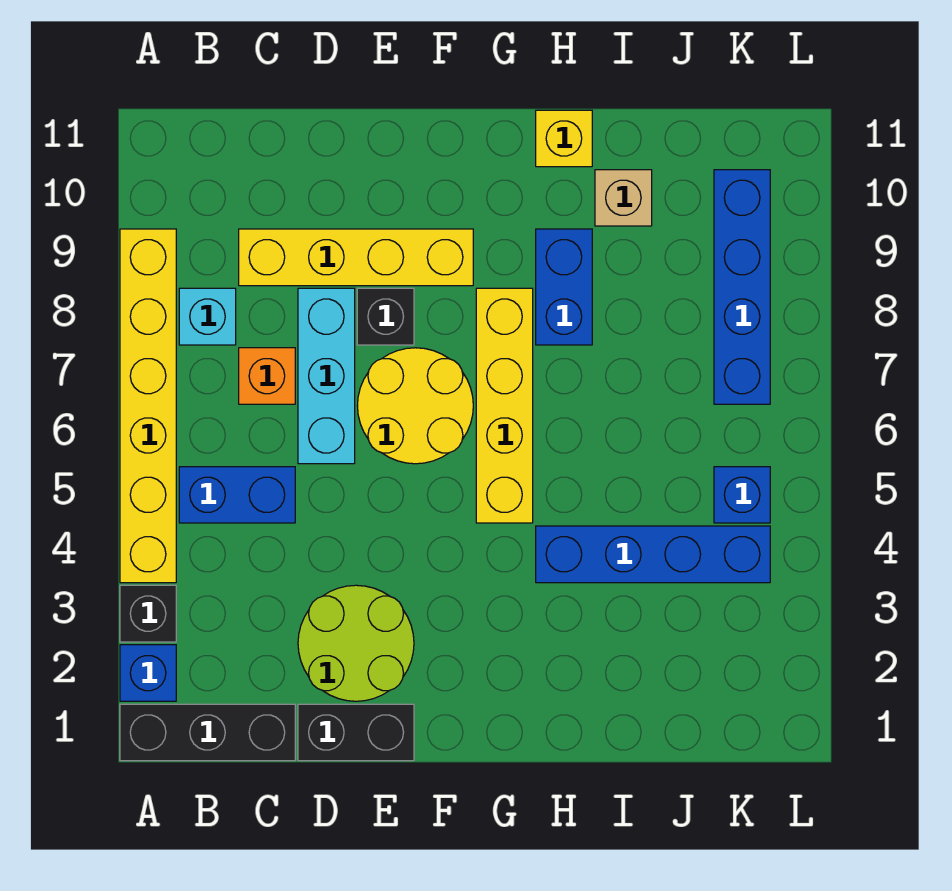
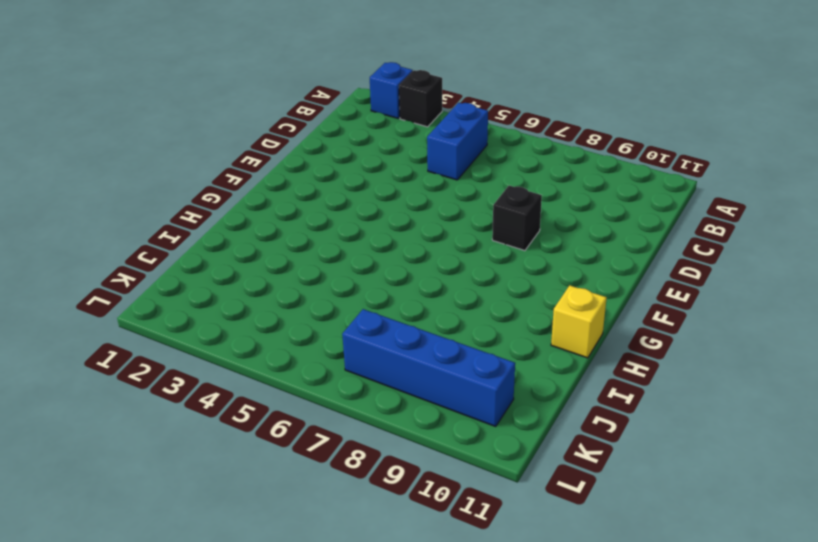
none -> black 1x3 brick [120,704,295,761]
none -> yellow 1x6 brick [120,229,176,583]
none -> cyan 1x1 brick [179,288,236,345]

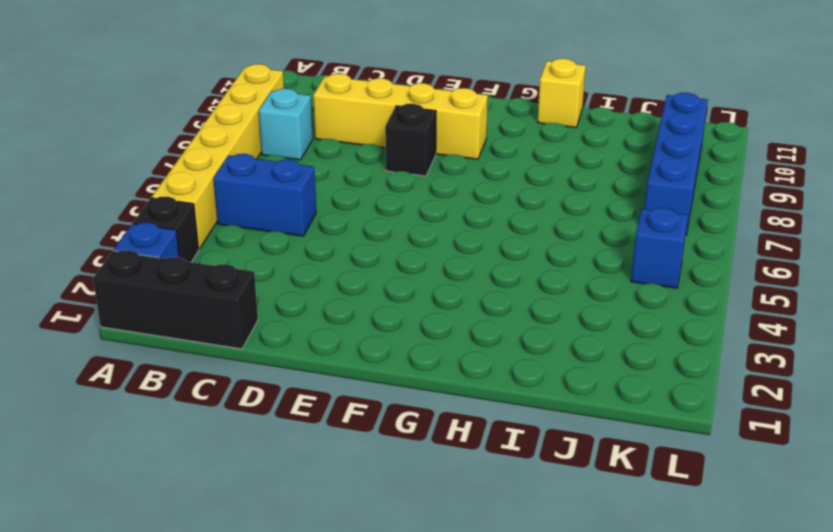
none -> orange 1x1 brick [239,348,295,404]
none -> black 1x2 brick [298,704,414,761]
none -> lime 2x2 round brick [298,585,414,701]

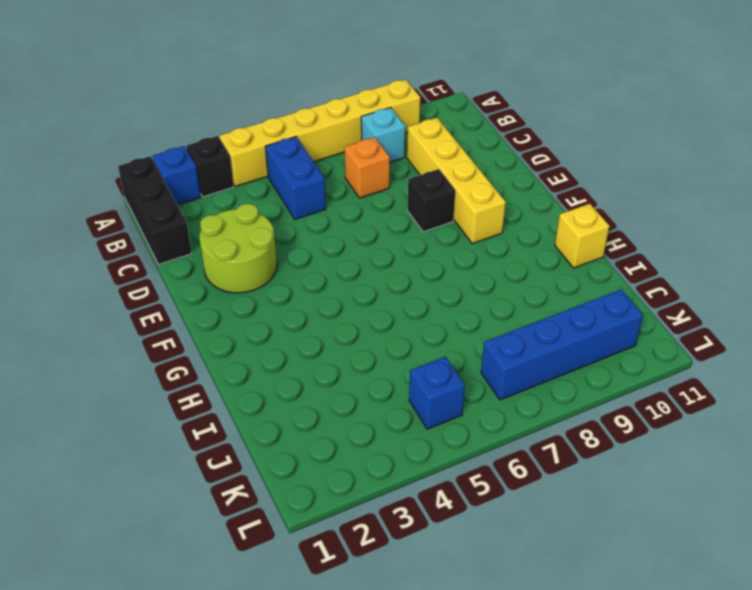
none -> black 1x2 brick [298,704,414,761]
none -> cyan 1x3 brick [298,288,355,464]
none -> yellow 2x2 round brick [357,348,473,464]

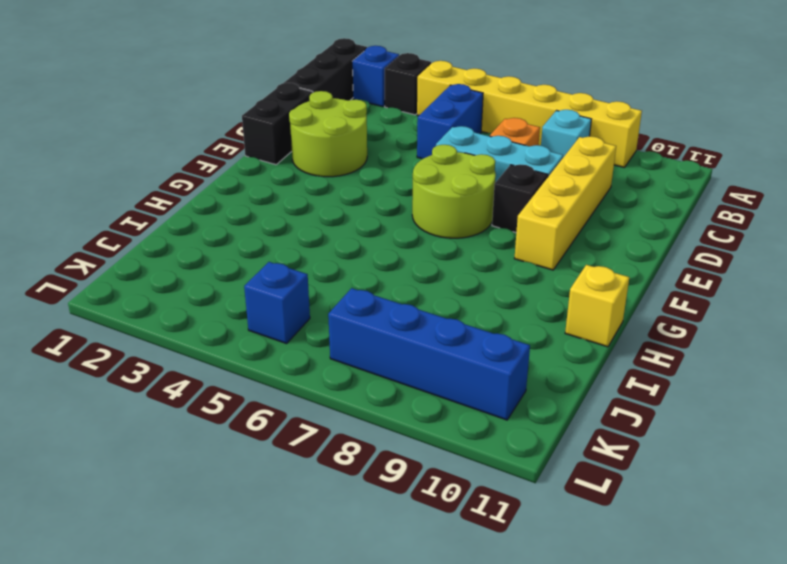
lime 2x2 round brick [412,145,496,238] -> yellow 2x2 round brick [357,348,473,464]
none -> yellow 1x4 brick [476,288,533,523]
none -> blue 1x4 brick [536,526,770,583]
none -> blue 1x2 brick [536,229,592,345]

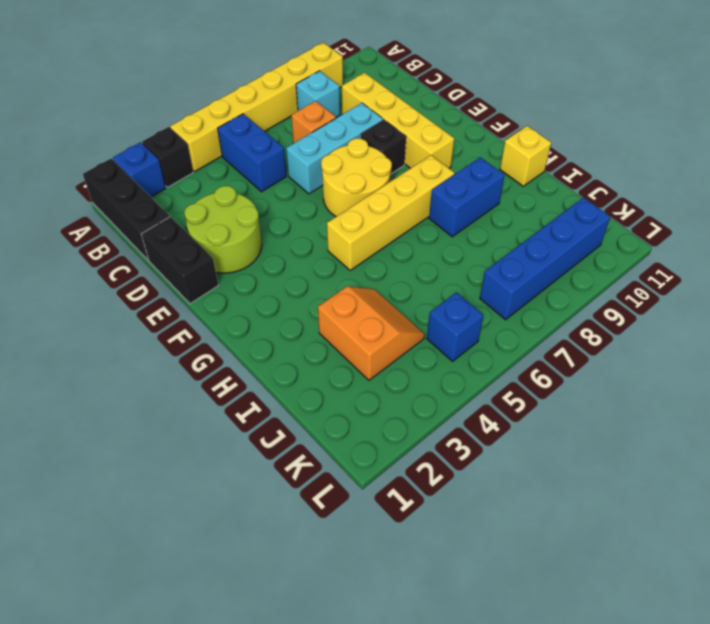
orange 2x2 slope [318,286,425,380] -> blue 1x4 brick [536,526,770,583]
none -> tan 1x1 brick [595,170,652,226]

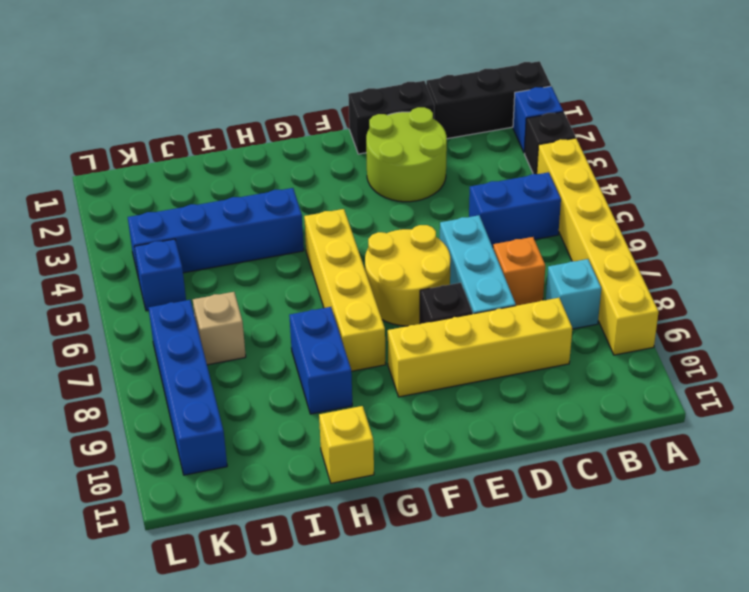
tan 1x1 brick [193,292,246,365] -> tan 1x1 brick moved to [595,170,652,226]

